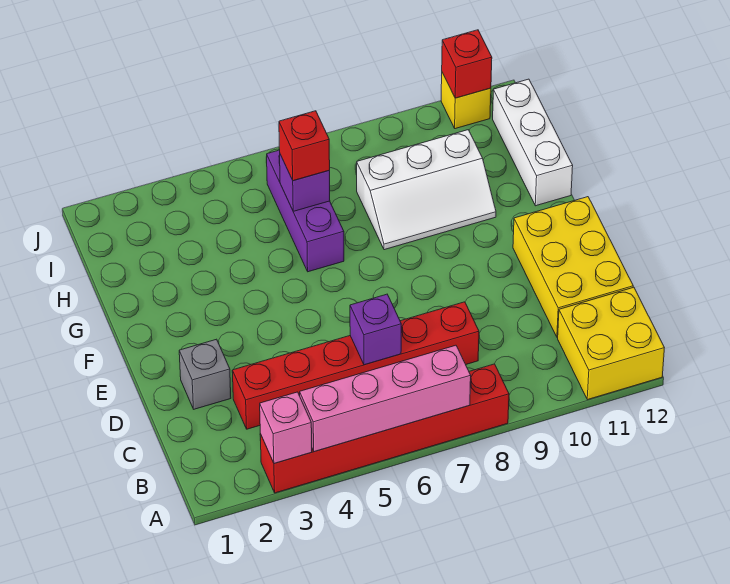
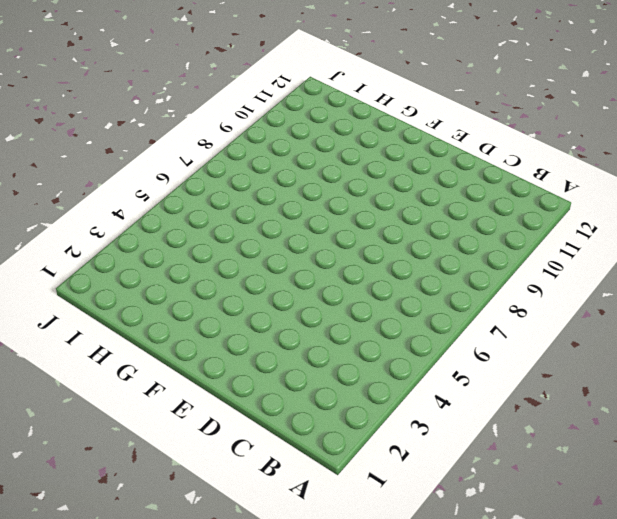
none -> red 1x6 brick [260,364,509,493]
none -> yellow 2x2 brick [558,287,664,400]
none -> red 1x6 brick [232,302,479,429]

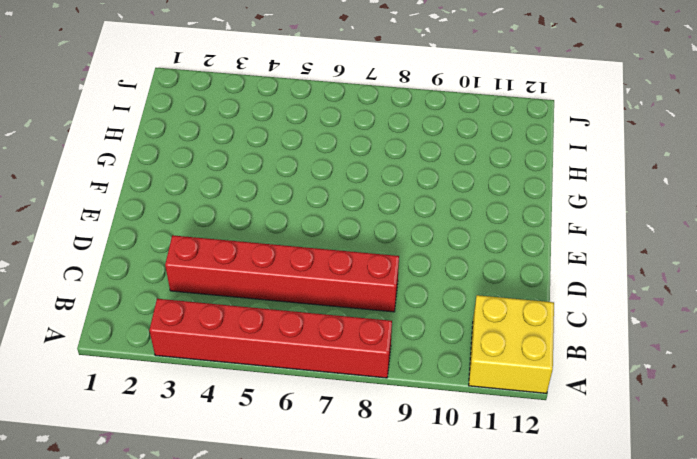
none -> yellow 2x3 brick [513,197,633,337]
none -> grey 1x1 brick [179,339,231,409]
none -> purple 1x3 brick [266,150,344,272]

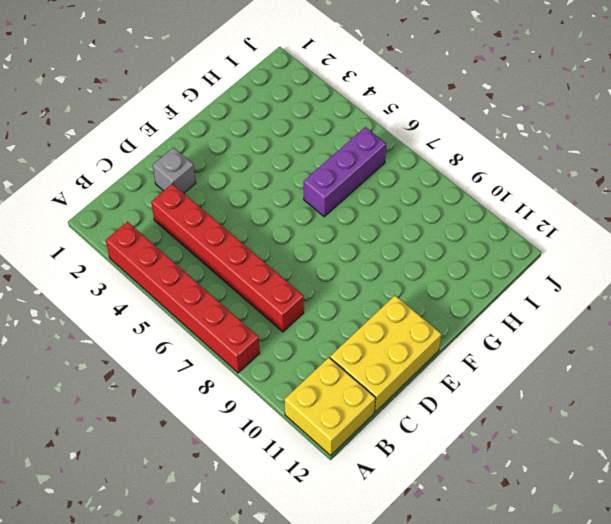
none -> white 2x3 slope [357,130,496,250]
none -> white 1x3 brick [493,79,573,206]
none -> yellow 1x1 brick [441,73,491,129]

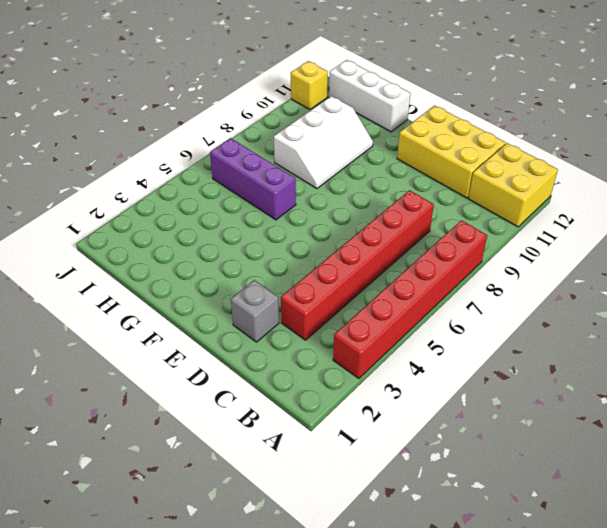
none -> pink 1x1 brick [260,392,312,463]
none -> pink 1x4 brick [300,345,471,452]
none -> purple 1x1 brick [350,294,401,365]

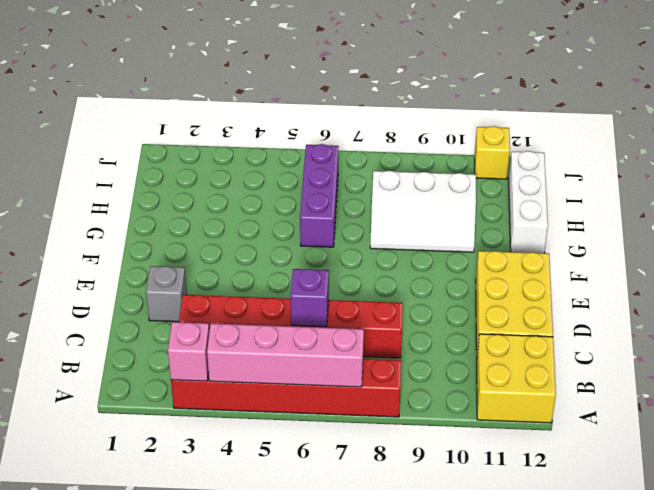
none -> purple 1x1 brick [280,155,330,211]
none -> red 1x1 brick [442,30,492,98]
none -> red 1x1 brick [279,111,330,181]

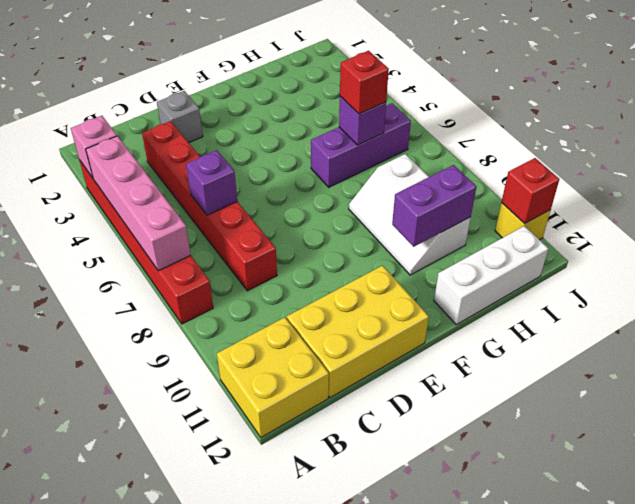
purple 1x2 brick [392,165,476,247] -> none

